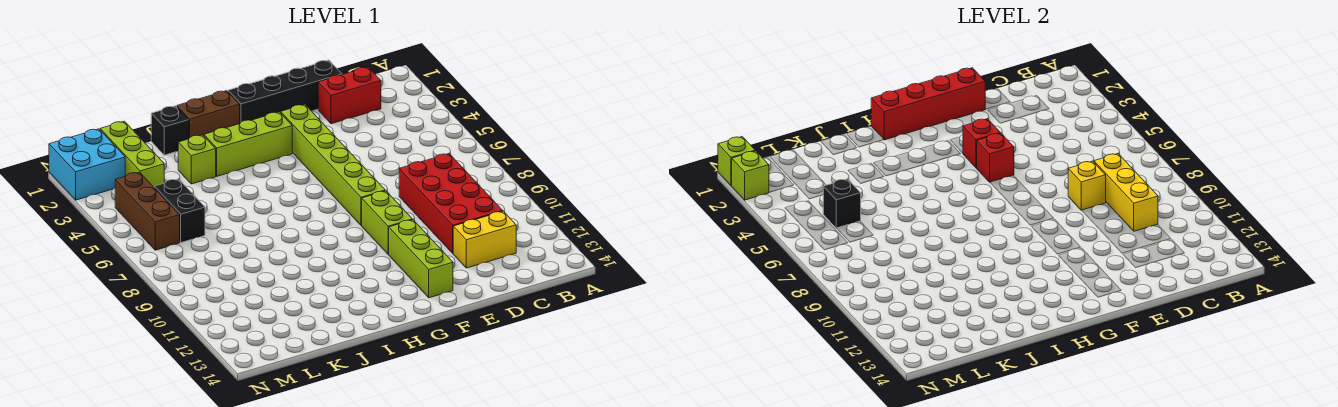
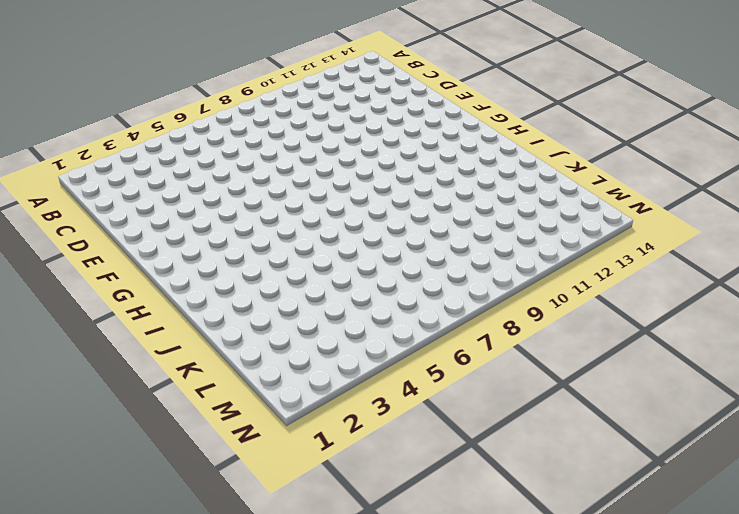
none -> red 1x2 brick [318,67,381,124]
none -> red 2x4 brick [399,154,502,253]
none -> yellow 1x2 brick [453,211,516,268]

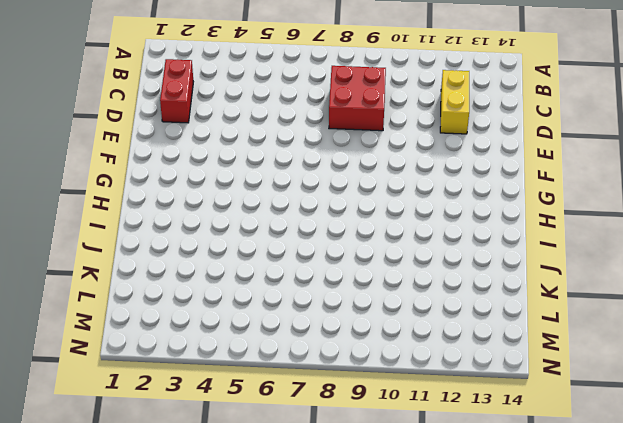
red 2x2 brick [329,66,386,131] -> red 2x4 brick [399,154,502,253]
none -> black 1x4 brick [228,60,342,123]
none -> lime 1x6 brick [281,104,385,226]
none -> lime 1x2 brick [362,191,412,254]

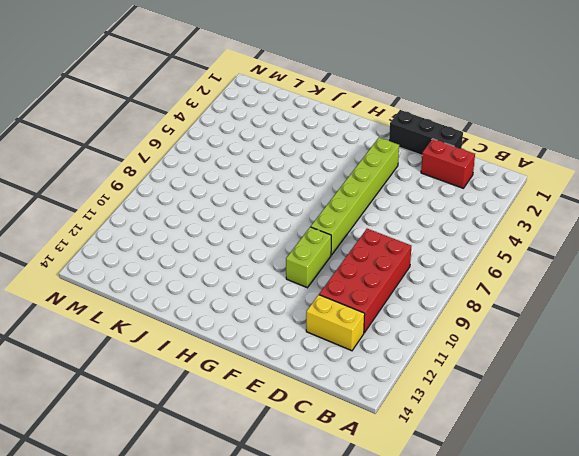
black 1x3 brick [389,110,463,155] -> black 1x4 brick [228,60,342,123]
none -> lime 1x3 brick [388,220,453,298]
none -> lime 1x3 brick [204,112,292,176]
none -> brown 1x2 brick [177,91,240,138]

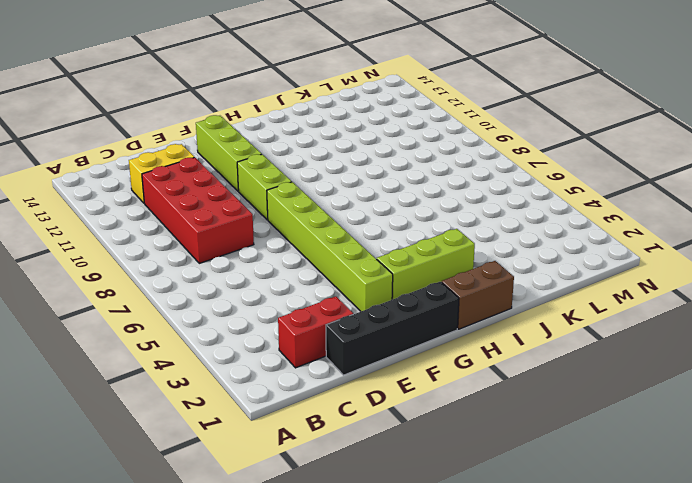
none -> black 1x1 brick [151,106,189,155]
none -> lime 1x1 brick [178,135,216,184]
none -> lime 1x3 brick [100,121,164,187]

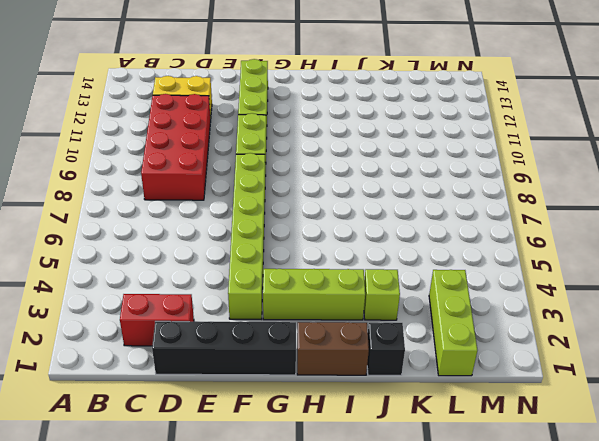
none -> black 1x2 brick [154,179,205,243]
none -> cyan 2x2 brick [49,129,125,200]
none -> brown 1x3 brick [115,172,180,250]

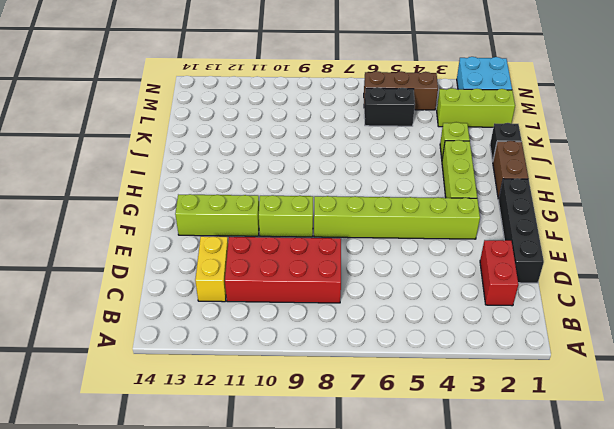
none -> yellow 1x3 brick [1094,154,1158,231]
none -> yellow 1x1 brick [1068,161,1106,210]
none -> red 1x4 brick [871,68,985,140]

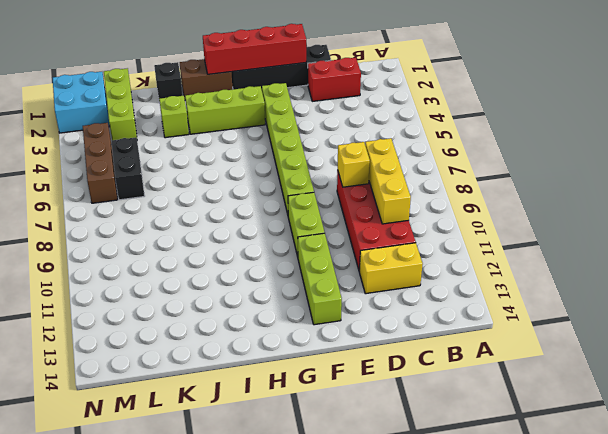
none -> red 1x1 brick [963,119,1000,168]
none -> red 1x1 brick [977,133,1014,182]
none -> black 1x1 brick [823,179,861,228]

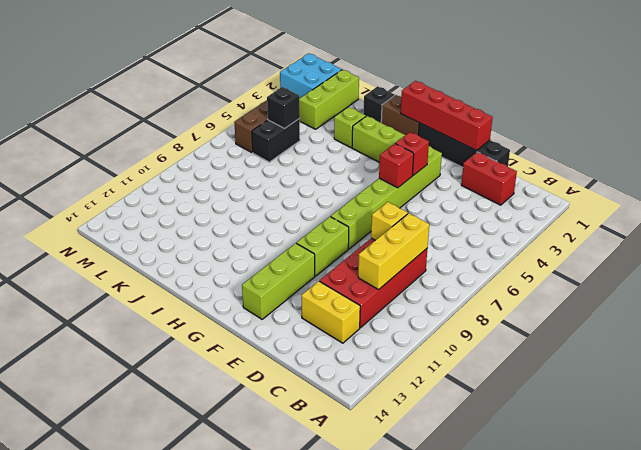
none -> lime 1x1 brick [718,137,755,185]
none -> lime 1x1 brick [731,151,769,200]

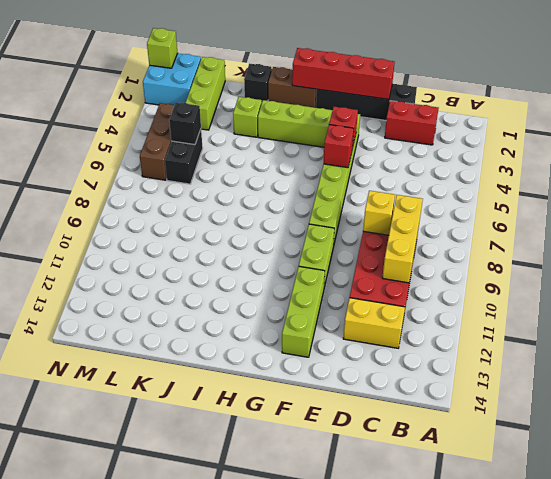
none -> lime 1x1 brick [731,151,769,200]

